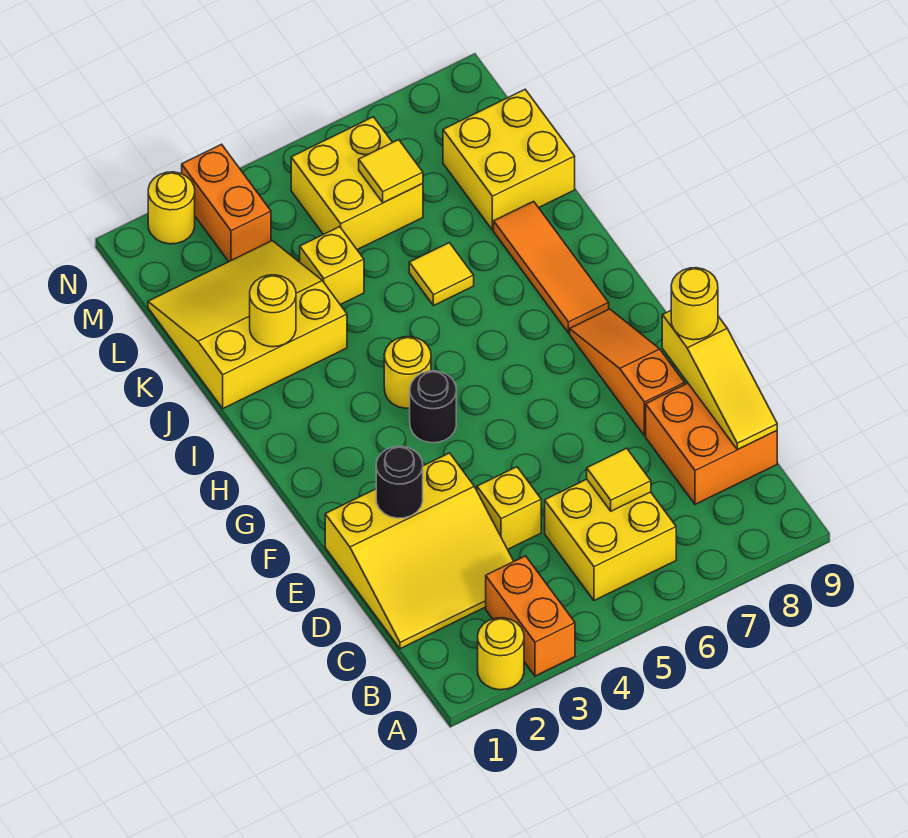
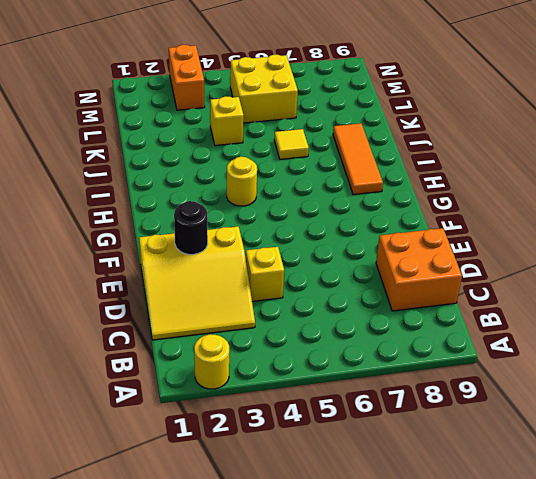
none -> orange 1x2 brick [486,556,575,676]
none -> yellow 2x2 brick [545,479,676,600]
none -> orange 1x3 slope [570,309,685,436]

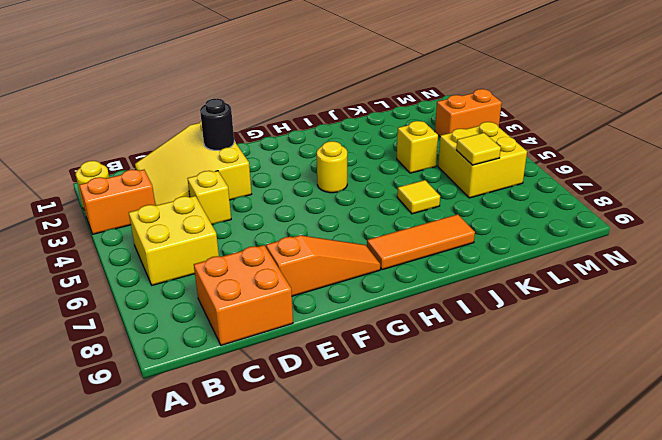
none -> black 1x1 round brick [410,371,456,443]
none -> yellow 3x3 slope [148,241,347,408]
none -> yellow 2x2 brick [443,90,575,230]

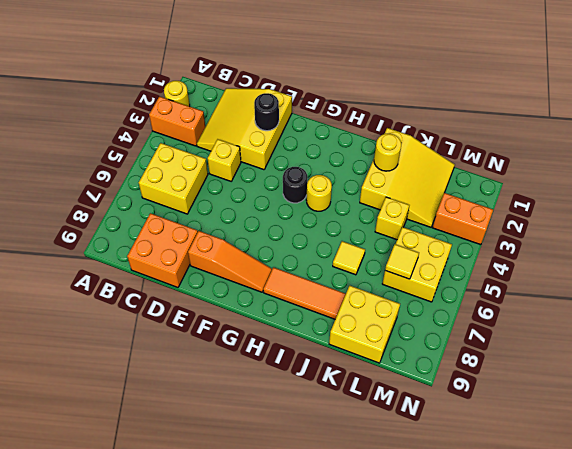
none -> yellow 1x1 round brick [148,172,195,244]
none -> yellow 1x1 tile [587,448,651,511]
none -> yellow 1x3 slope [662,311,777,450]

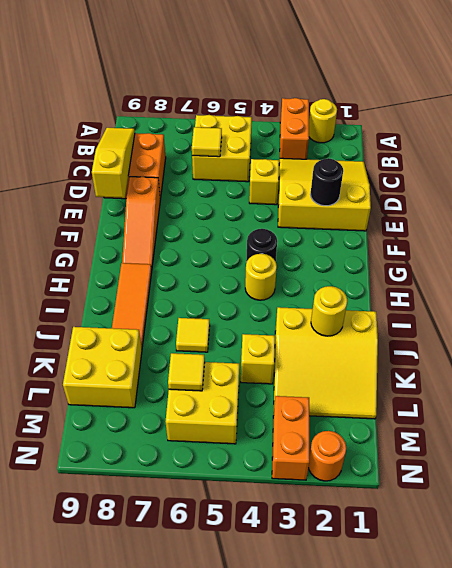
orange 1x1 round brick [308,431,346,481] -> yellow 1x1 round brick [148,172,195,244]
none -> yellow 1x1 round brick [671,268,718,340]

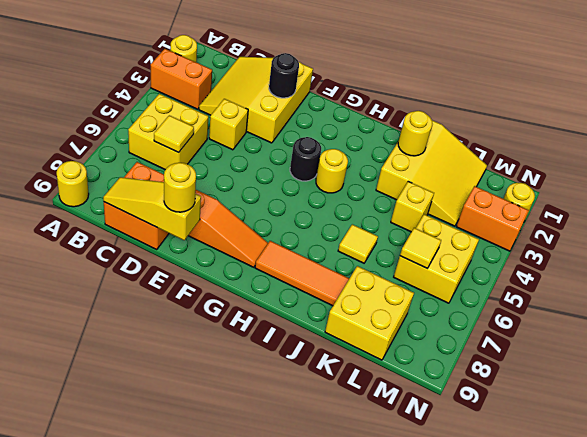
yellow 1x1 round brick [57,161,89,207] -> none

